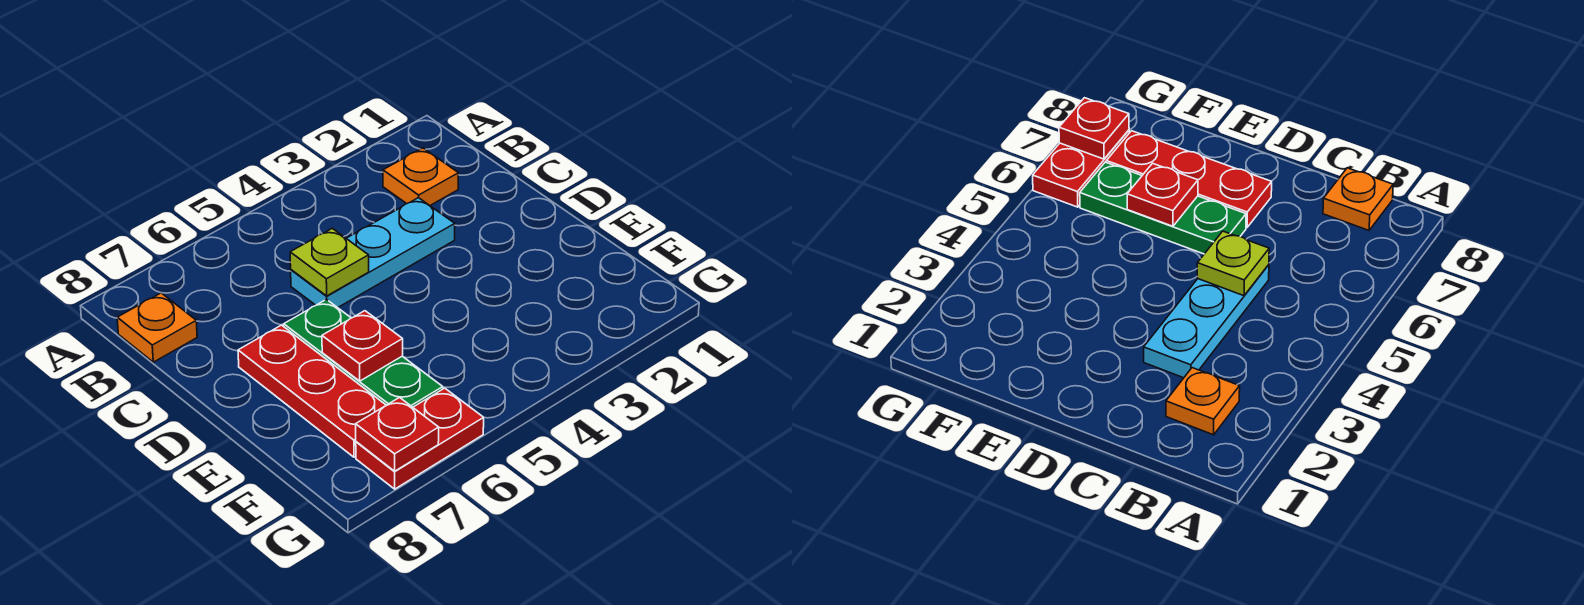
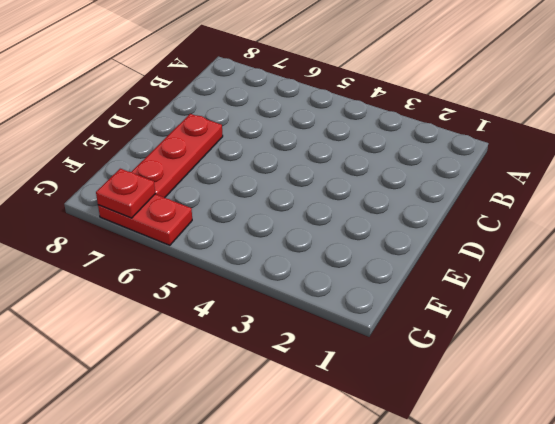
none -> orange 1x1 plate [383,148,459,206]
none -> orange 1x1 plate [117,293,197,362]

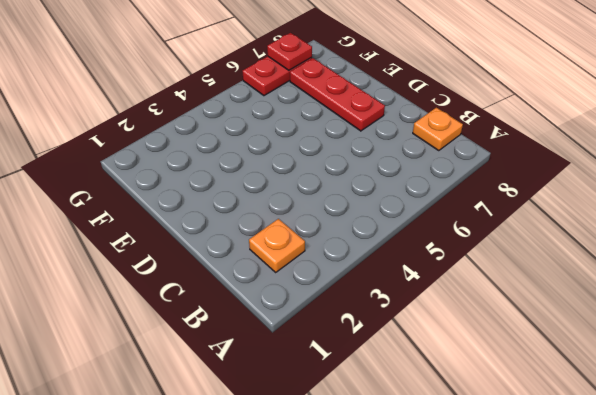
none -> cyan 1x3 plate [291,198,455,308]
none -> green 1x3 plate [284,299,443,407]

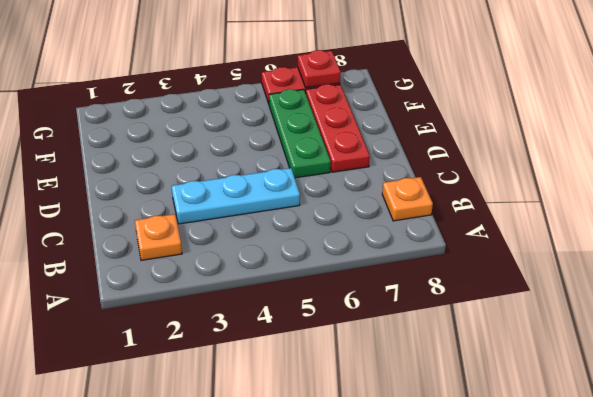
none -> lime 1x1 plate [290,228,369,296]
none -> red 1x1 plate [322,311,403,381]

